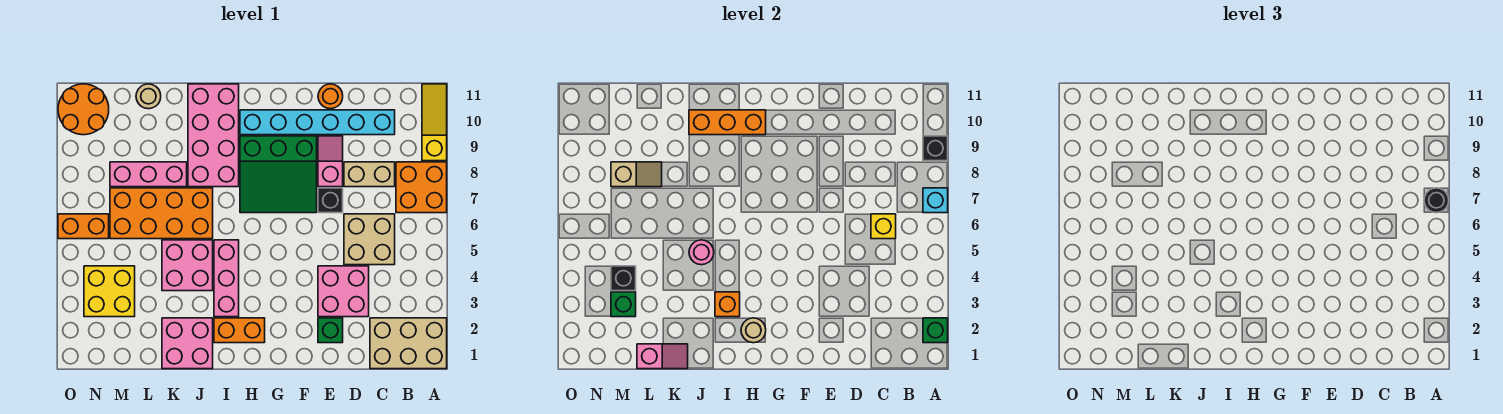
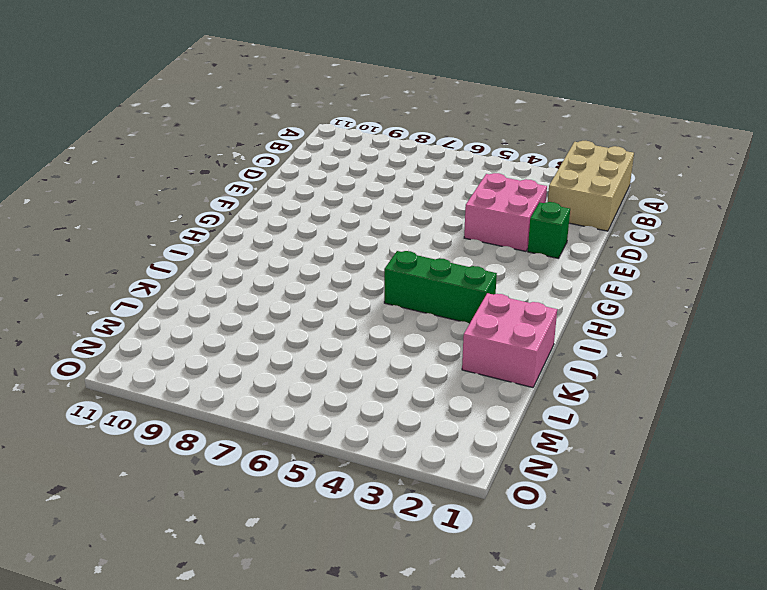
green 1x3 brick [384,251,497,323] -> pink 1x3 brick [214,240,239,317]
none -> orange 2x2 brick [396,162,447,213]
none -> yellow 1x3 slope [422,84,447,161]
none -> tan 2x2 brick [344,214,395,265]
none -> tan 1x2 brick [344,162,395,187]

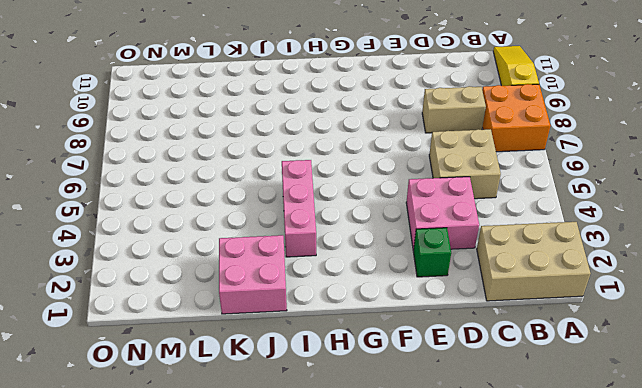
none -> cyan 1x6 brick [240,110,395,135]
none -> black 1x1 brick [318,188,343,213]
none -> pink 1x2 slope [318,136,343,187]
none -> orange 1x1 round brick [318,84,343,109]

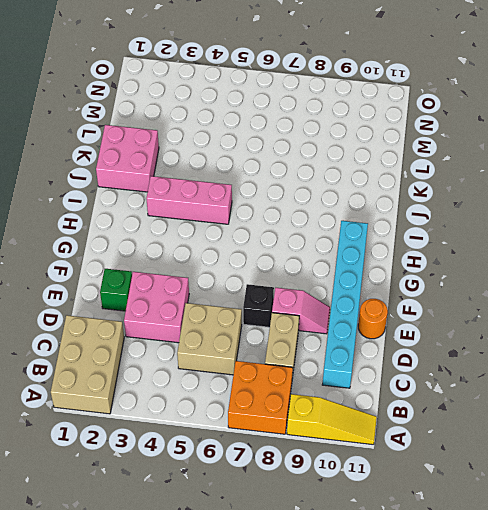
none -> green 3x3 slope [240,136,317,213]
none -> orange 1x2 brick [214,318,265,343]
none -> pink 2x4 brick [188,84,239,187]
none -> pink 2x2 brick [162,240,213,291]

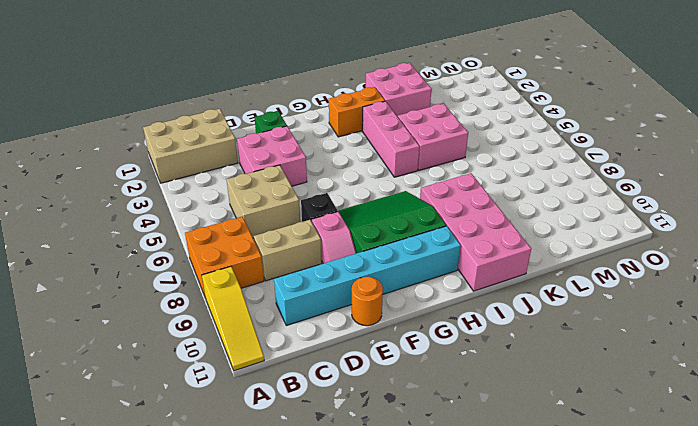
none -> orange 2x4 brick [110,188,213,239]
none -> pink 1x3 brick [110,162,187,187]
none -> tan 1x1 round brick [136,84,161,109]
none -> yellow 2x2 brick [84,266,135,317]

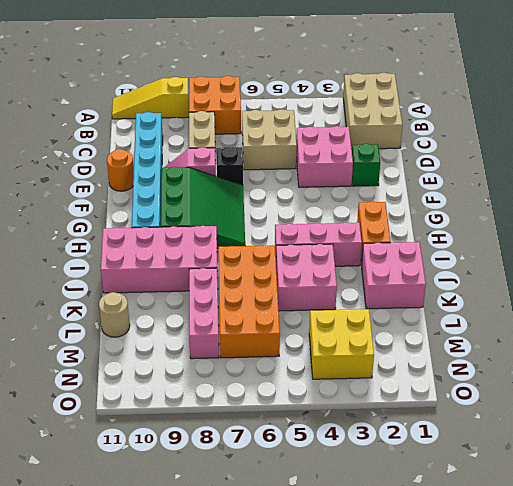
none -> orange 1x2 brick [58,214,109,239]
none -> orange 2x2 round brick [58,84,109,135]
none -> green 1x1 brick [923,318,948,343]
none -> cyan 1x1 brick [923,188,948,213]

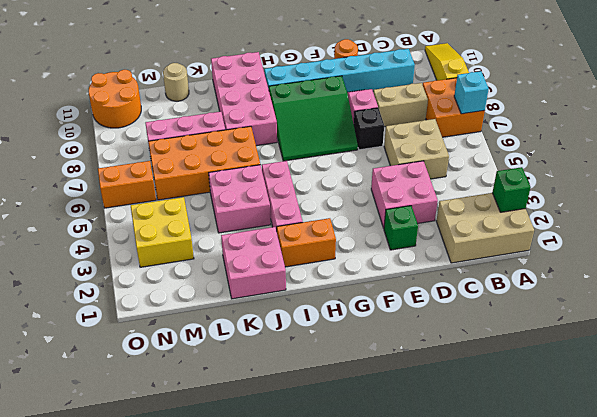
none -> black 1x1 brick [923,136,948,161]
none -> yellow 1x1 brick [871,214,896,239]
none -> tan 1x1 round brick [741,318,766,343]
none -> orange 1x3 brick [689,110,766,135]

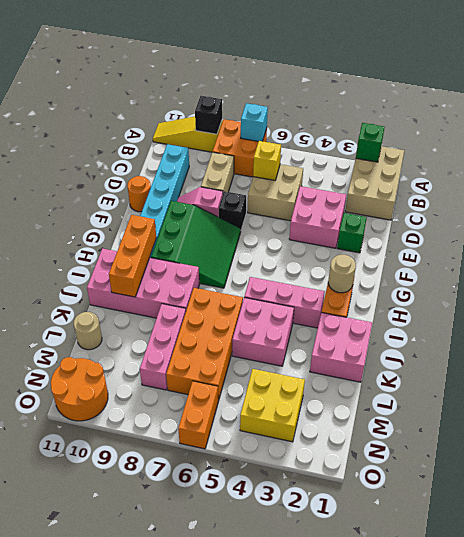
none -> orange 1x1 brick [715,292,740,317]
none -> pink 1x1 round brick [689,240,714,265]
none -> pink 1x2 slope [637,344,688,369]
none -> tan 1x2 slope [611,162,662,187]

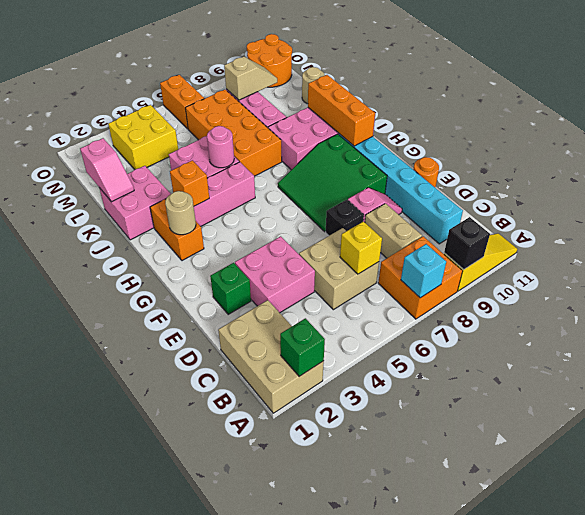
tan 1x2 slope [224,57,277,100] -> tan 1x2 slope turned to [611,162,662,187]
none -> green 1x1 brick [611,292,636,317]
none -> black 1x1 brick [611,266,636,291]
none -> black 1x1 round brick [1424,188,1449,213]

